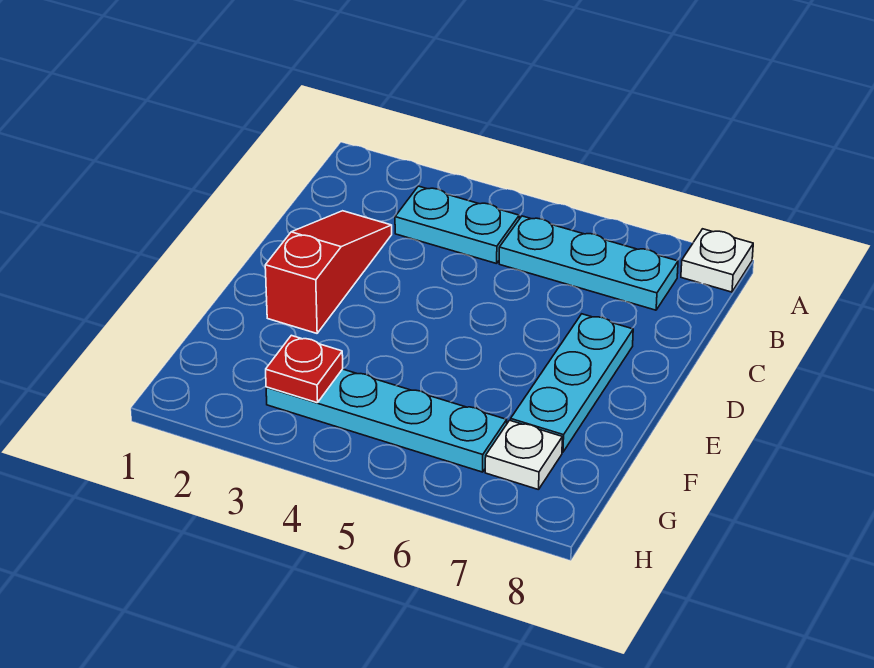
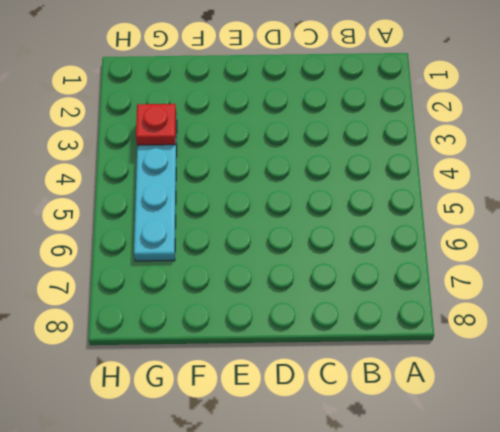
none -> white 1x1 plate [681,229,753,292]
none -> cyan 1x2 plate [395,186,519,264]

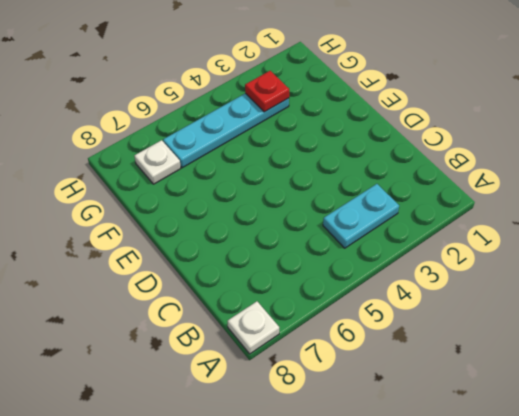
none -> cyan 1x3 plate [499,216,678,310]
none -> red 1x3 slope [265,211,392,333]

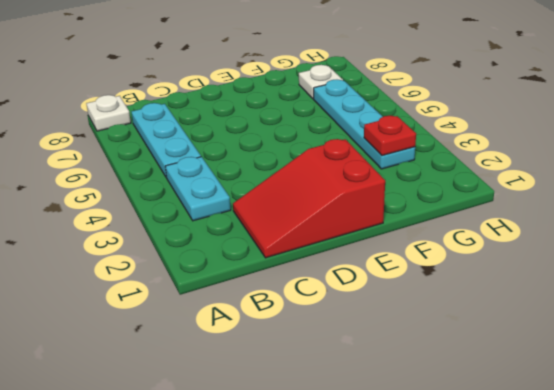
red 2x3 slope [233,139,385,258] -> red 1x3 slope [265,211,392,333]
none -> cyan 1x3 plate [511,314,633,452]

